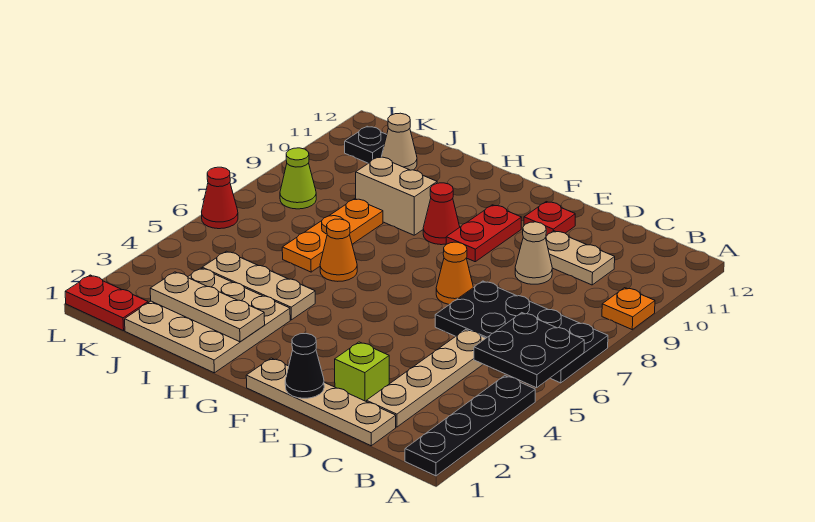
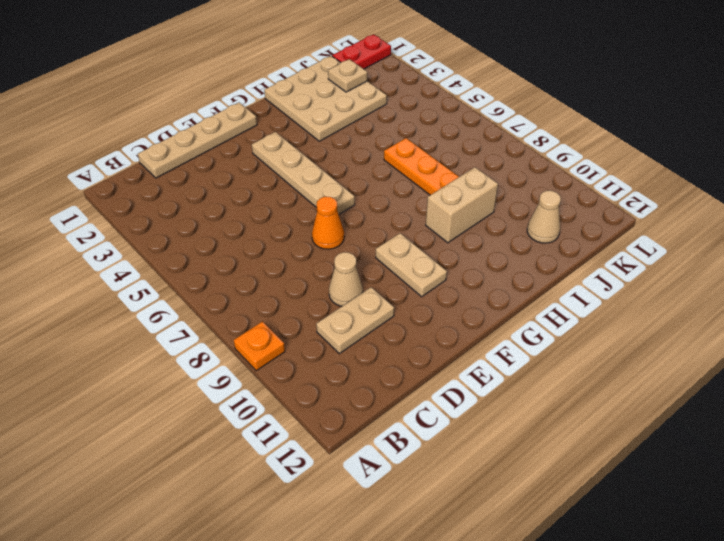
tan 1x4 plate [252,132,355,214] -> tan 1x4 plate moved to [367,329,486,427]
tan 1x2 plate [376,233,447,297] -> red 1x2 plate [446,205,522,262]
tan 1x1 plate [328,59,367,92] -> tan 1x3 plate [150,272,265,342]
none -> black 1x4 plate [405,376,535,476]
none -> black 2x4 plate [435,281,608,383]
none -> lime 1x1 brick [335,342,389,402]

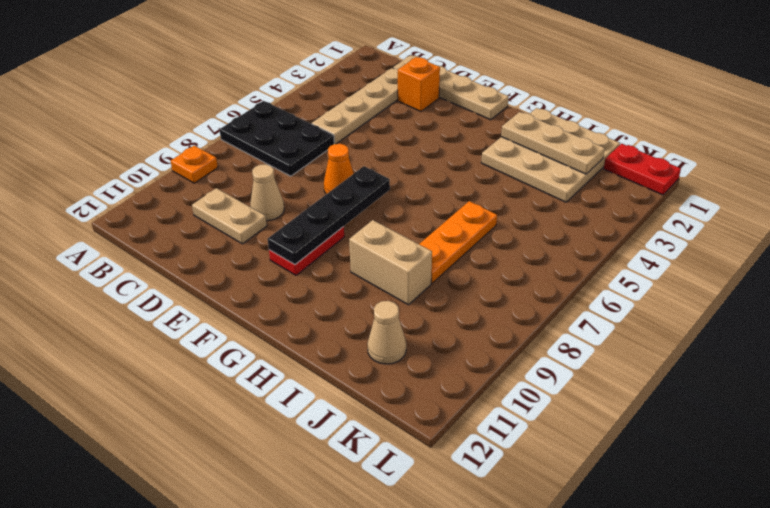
black 2x3 plate [220,101,334,176] -> black 2x4 plate [435,281,608,383]
orange 1x1 brick [398,57,440,111] -> lime 1x1 brick [335,342,389,402]
black 1x4 plate [268,166,390,265] -> black 1x4 plate moved to [405,376,535,476]
none -> red 1x1 plate [524,202,575,236]
none -> red 1x1 cone [423,183,460,245]
none -> tan 1x3 plate [202,251,315,320]

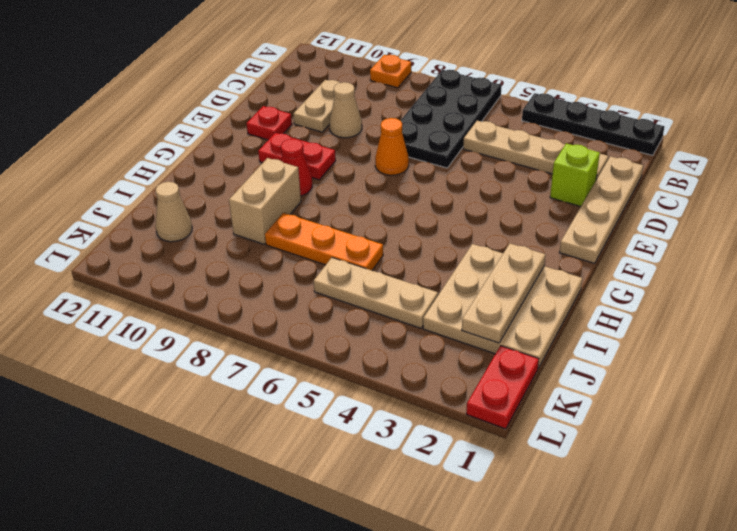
tan 1x3 plate [314,258,438,328] -> tan 1x3 plate turned to [202,251,315,320]
none -> orange 1x1 cone [320,219,357,281]
none -> lime 1x1 cone [280,148,316,209]
none -> black 1x1 plate [345,126,387,163]

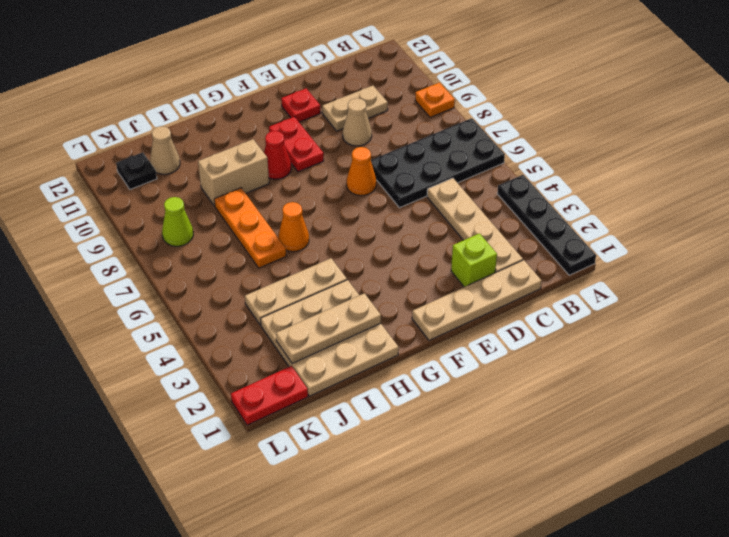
none -> red 1x1 cone [202,167,238,229]
none -> black 2x2 plate [474,313,584,388]
none -> black 1x1 cone [285,334,324,398]

